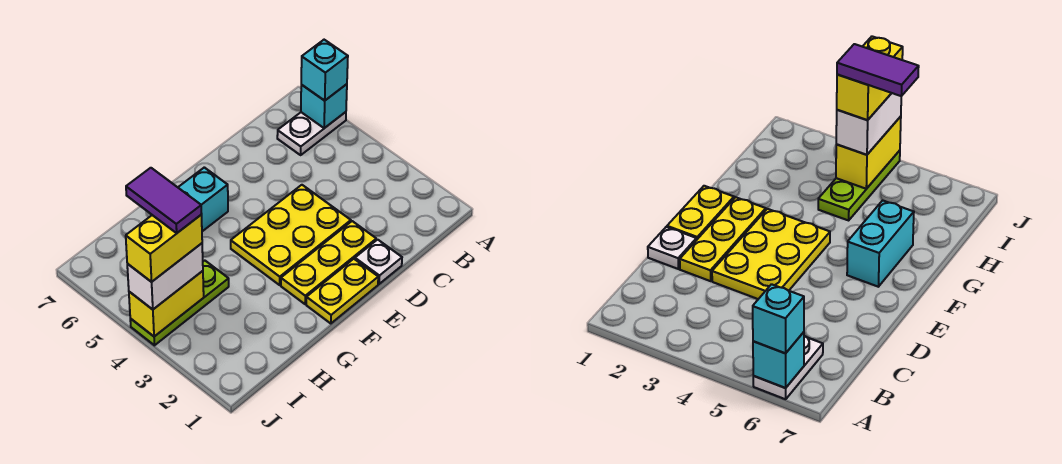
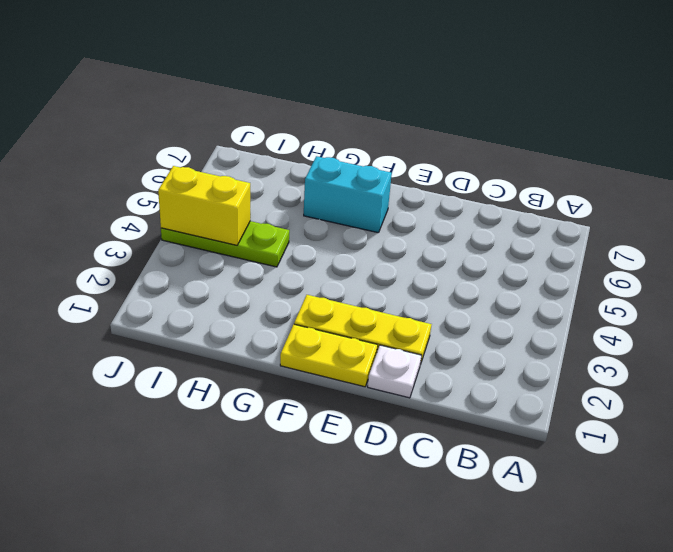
none -> white 1x2 plate [277,112,346,155]
none -> yellow 2x3 plate [231,185,351,285]
none -> cyan 1x1 brick [301,84,347,128]

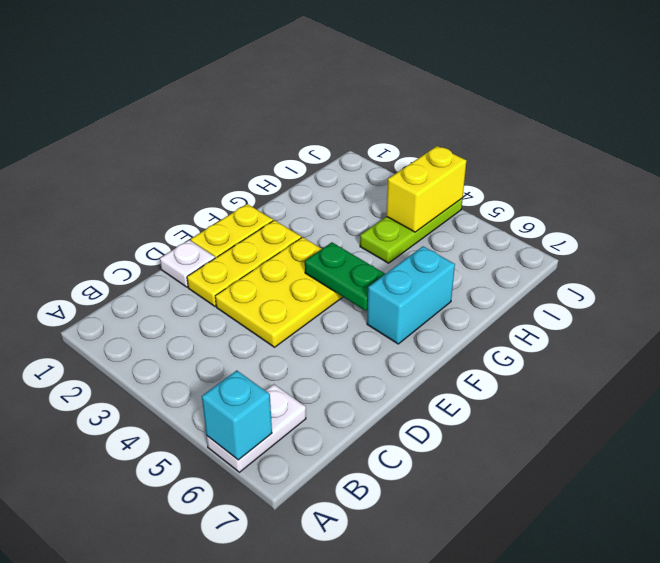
green 1x2 plate [305,242,385,311] -> none
none -> cyan 1x1 brick [301,40,348,101]
none -> white 1x2 brick [127,243,203,309]
none -> yellow 1x2 brick [126,215,202,282]

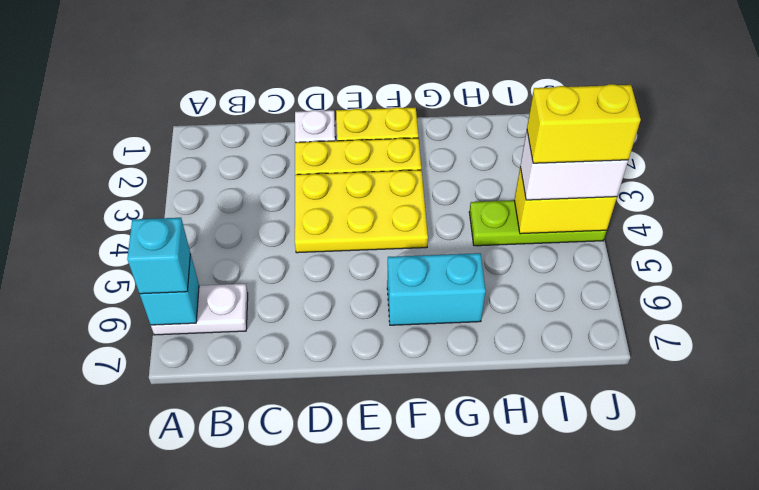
none -> purple 1x2 tile [126,168,202,233]

